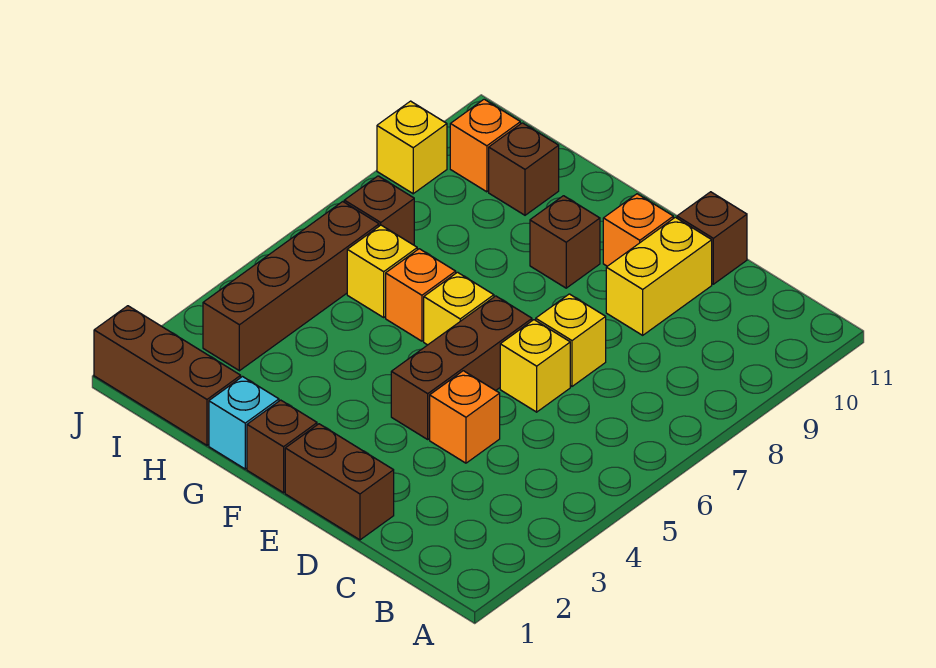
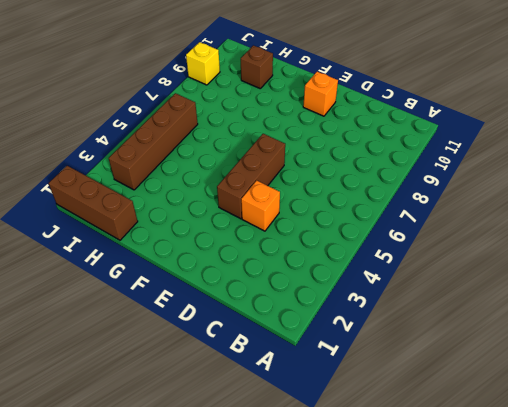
none -> brown 1x2 brick [285,424,394,540]
none -> yellow 1x1 brick [500,320,570,412]
none -> yellow 1x1 brick [536,294,606,386]

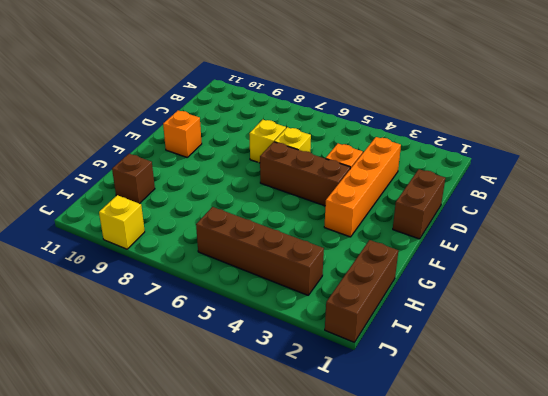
orange 1x4 brick [324,137,401,237] -> none
none -> yellow 1x2 brick [606,217,712,335]
none -> brown 1x1 brick [677,192,747,284]
none -> brown 1x1 brick [247,400,317,493]

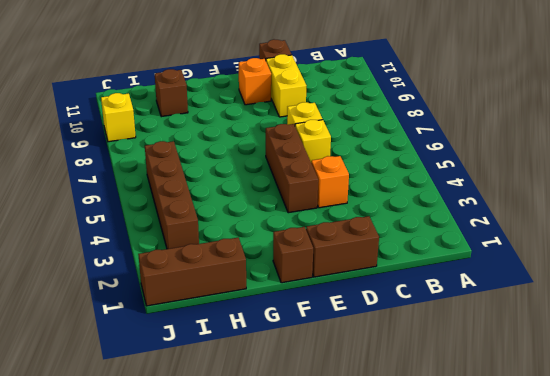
none -> yellow 1x1 brick [424,272,494,345]
none -> brown 1x1 brick [530,196,600,288]
none -> cyan 1x1 brick [209,377,279,469]

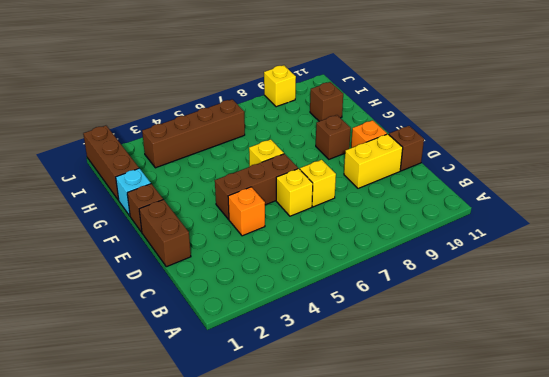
none -> orange 1x1 brick [386,249,456,341]
none -> yellow 1x1 brick [347,225,417,317]
none -> brown 1x1 brick [344,176,414,245]

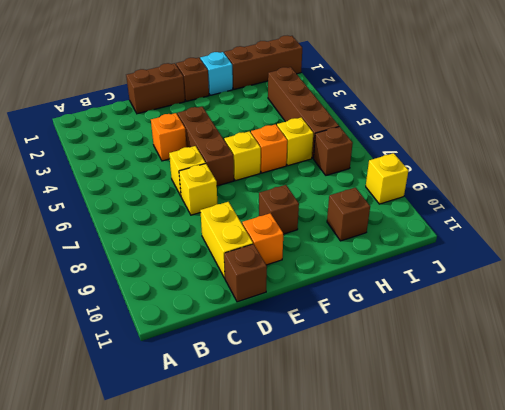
none -> orange 1x1 brick [450,99,520,192]

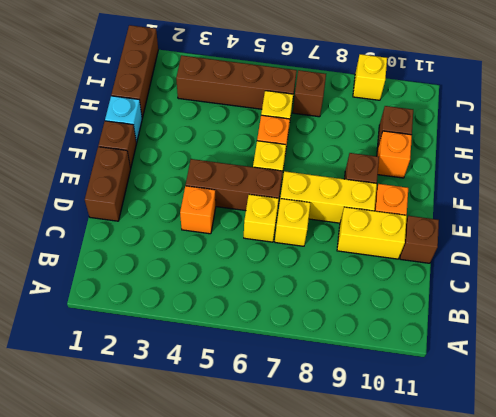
yellow 1x3 brick [280,171,377,223] -> none
orange 1x1 brick [377,131,412,178] -> orange 1x1 brick moved to [450,99,520,192]

